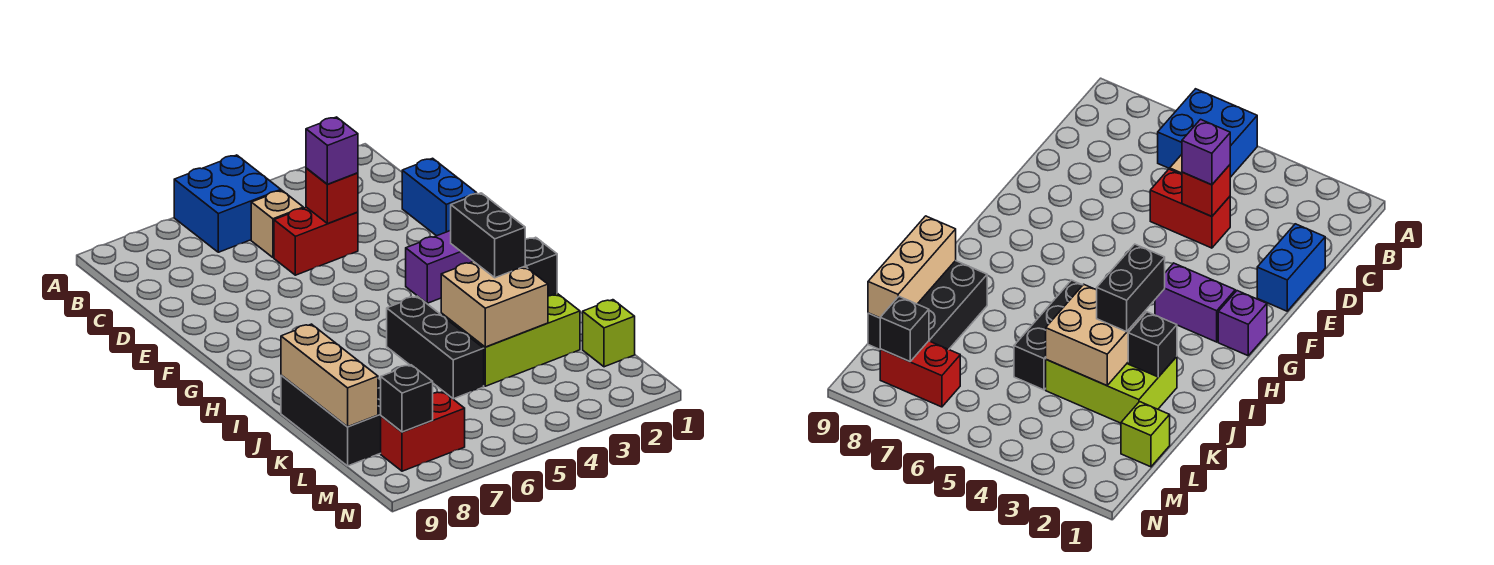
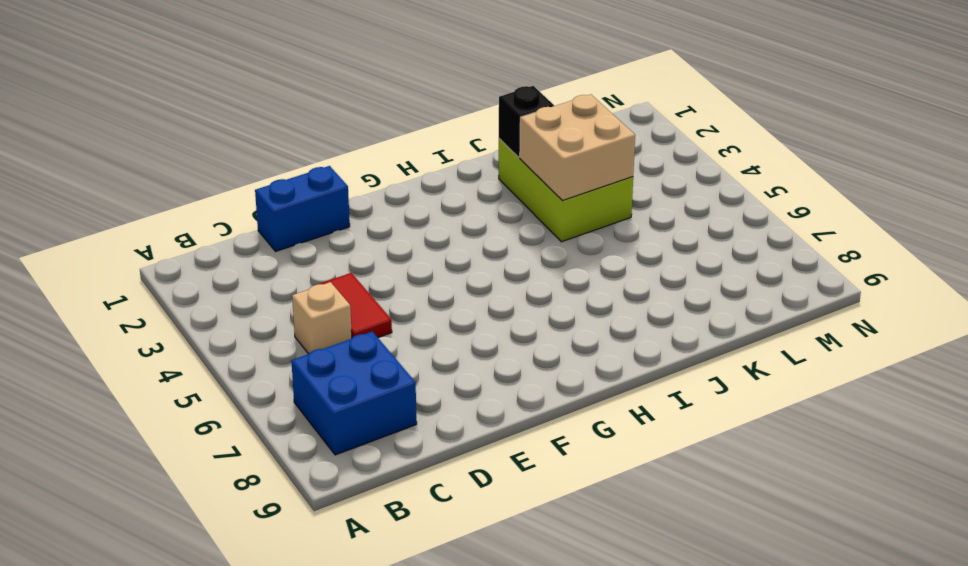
blue 2x2 brick [291,332,417,455] -> blue 2x2 brick moved to [174,155,281,252]
red 1x2 tile [317,273,392,338] -> red 1x2 brick [274,207,358,275]
none -> purple 1x1 brick [1218,291,1267,356]
none -> purple 1x2 brick [406,231,473,303]
none -> black 1x3 brick [387,296,484,399]

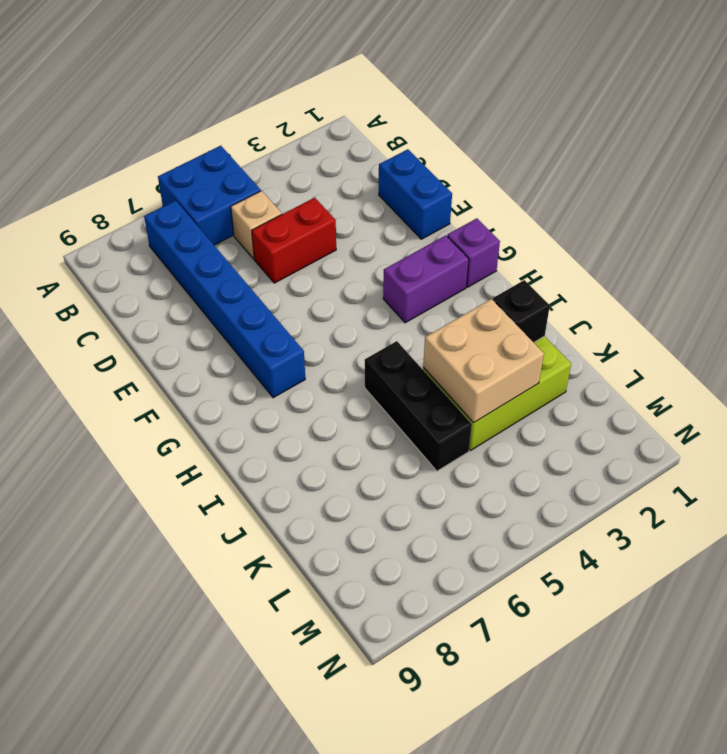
blue 1x6 brick [144,201,305,398] -> none
none -> black 2x3 brick [281,375,381,466]
none -> lime 1x1 brick [583,300,635,367]
none -> red 1x2 brick [381,392,465,471]

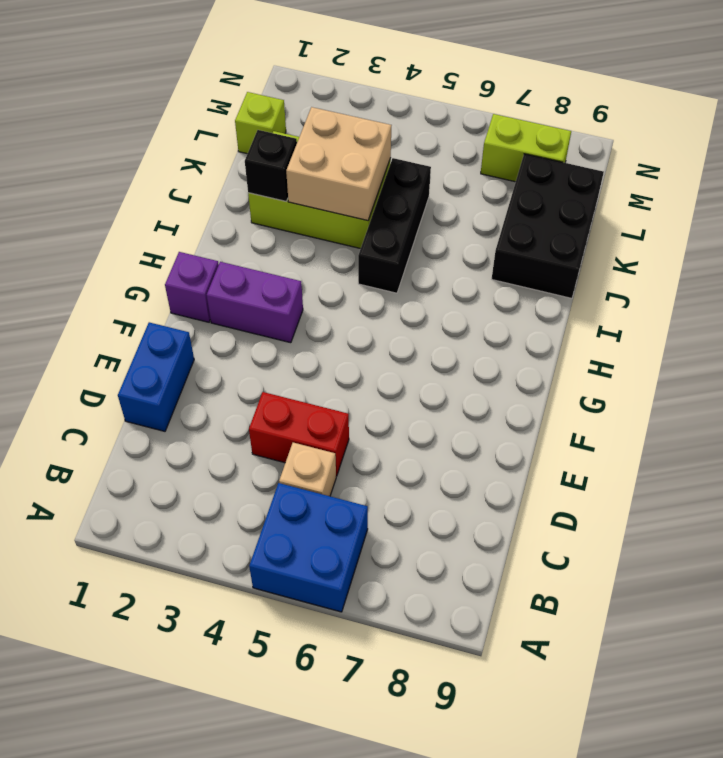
lime 1x2 brick [481,114,571,182] -> red 1x2 brick [381,392,465,471]
none -> red 1x1 brick [306,168,358,224]
none -> tan 1x3 brick [281,324,378,427]
none -> black 1x1 brick [381,365,433,432]

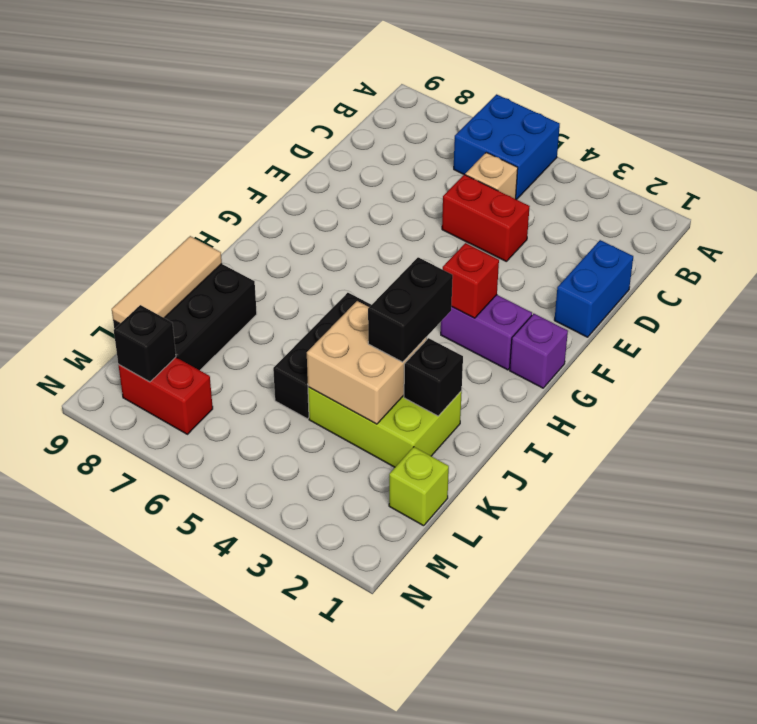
red 1x1 brick [443,243,499,318] -> red 1x1 brick moved to [306,168,358,224]
tan 1x3 tile [112,236,222,324] -> tan 1x3 brick [281,324,378,427]
none -> purple 1x1 brick [306,117,358,184]

